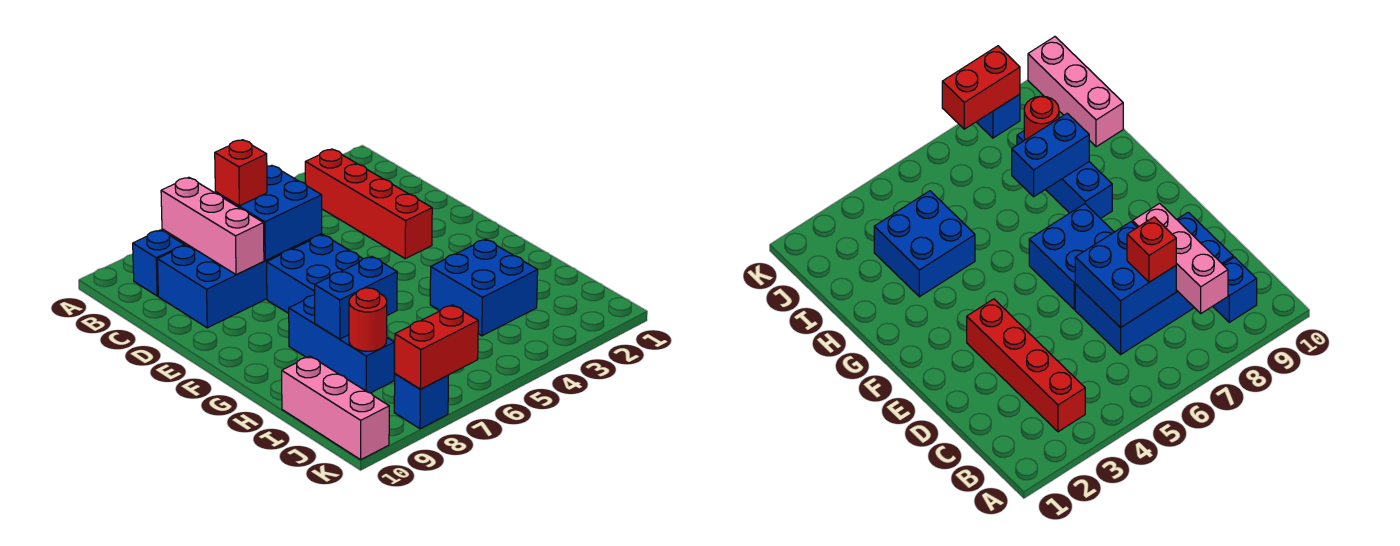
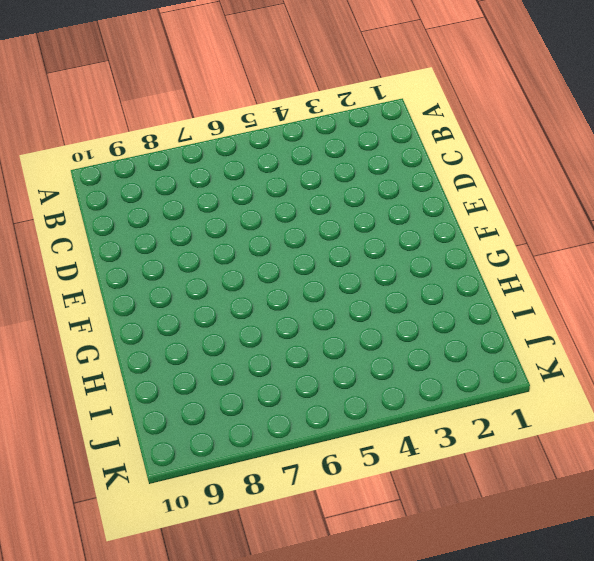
none -> red 1x4 brick [305,149,432,259]
none -> blue 1x1 brick [133,230,184,296]
none -> blue 2x4 brick [157,234,322,328]

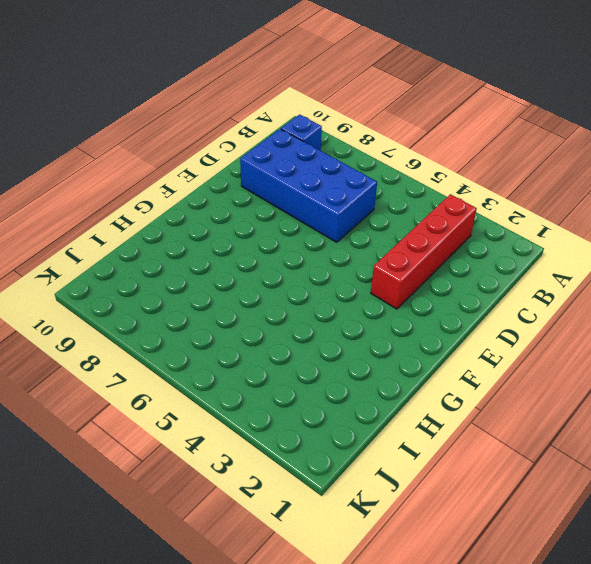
none -> blue 2x2 brick [267,235,363,313]
none -> blue 1x3 brick [289,295,394,393]
none -> blue 2x2 brick [430,239,538,336]

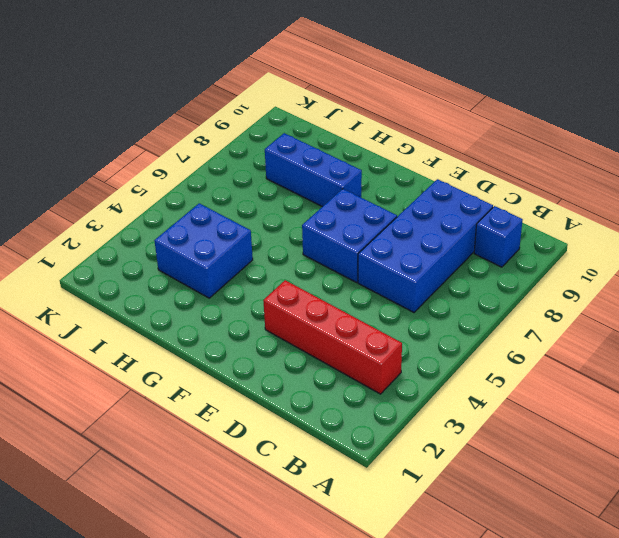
none -> pink 1x3 brick [282,356,389,460]
none -> blue 1x1 brick [394,374,449,429]
none -> pink 1x3 brick [161,177,264,275]

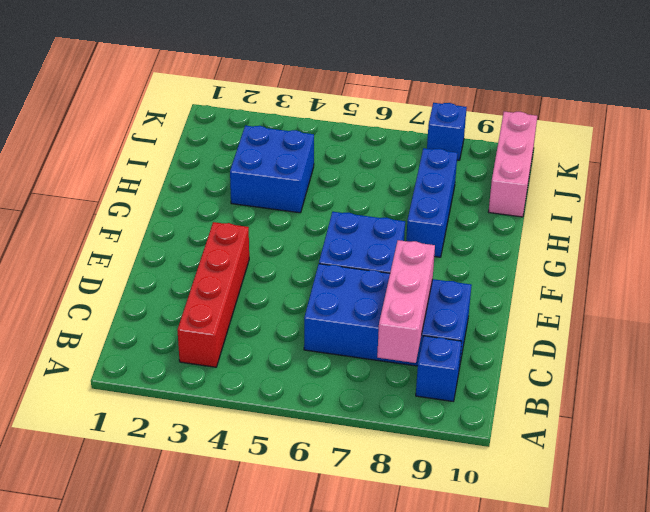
none -> blue 2x2 brick [215,165,322,260]
none -> blue 1x2 brick [315,257,397,339]
none -> red 1x1 round brick [349,288,387,351]

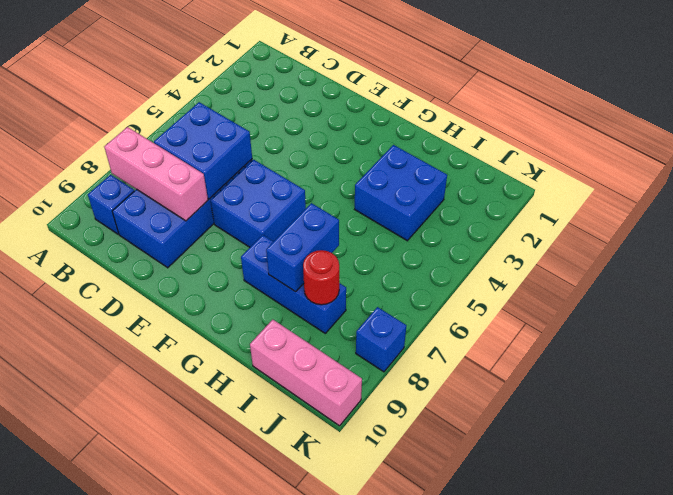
none -> red 1x4 brick [305,149,432,259]
none -> red 1x2 brick [394,305,478,389]
none -> red 1x1 brick [215,140,267,206]

